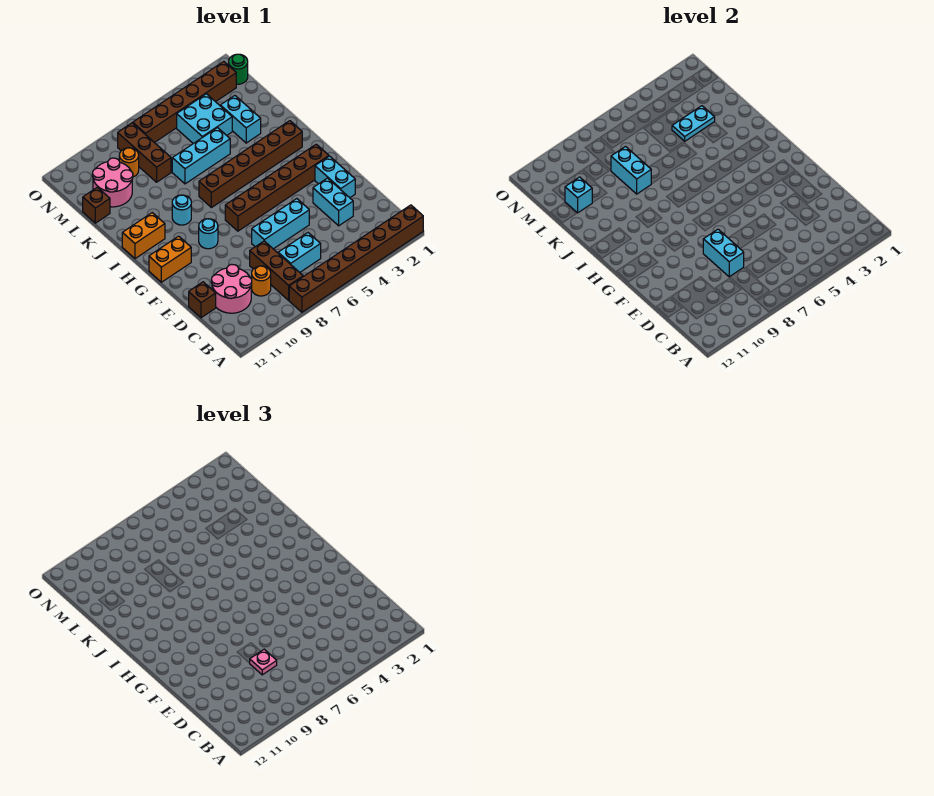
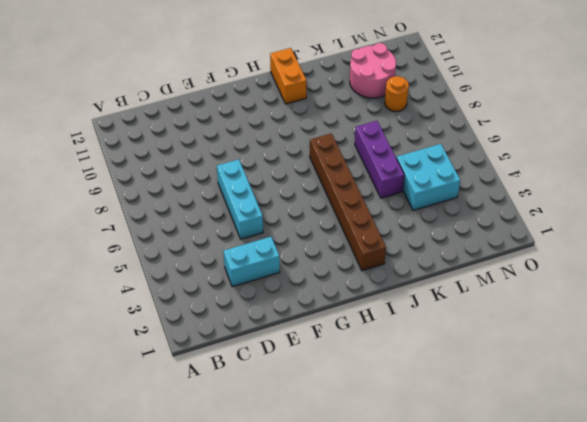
purple 1x3 brick [355,121,404,198] -> cyan 1x3 brick [172,128,230,184]
none -> brown 1x8 brick [289,205,423,312]
none -> brown 1x3 brick [250,241,303,300]
none -> cyan 1x2 brick [278,233,321,272]

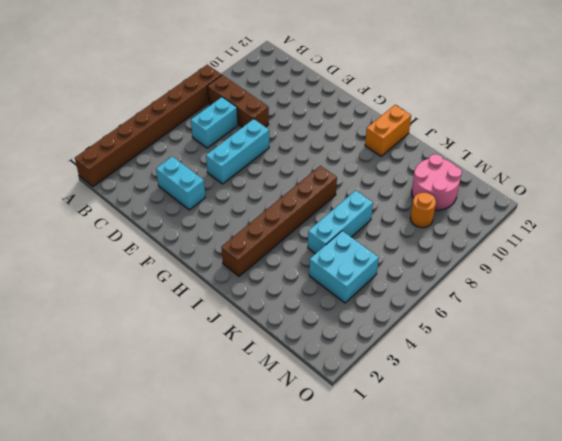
none -> orange 1x1 round brick [251,266,271,296]
none -> pink 2x2 round brick [211,264,252,313]
none -> brown 1x1 brick [189,282,216,318]

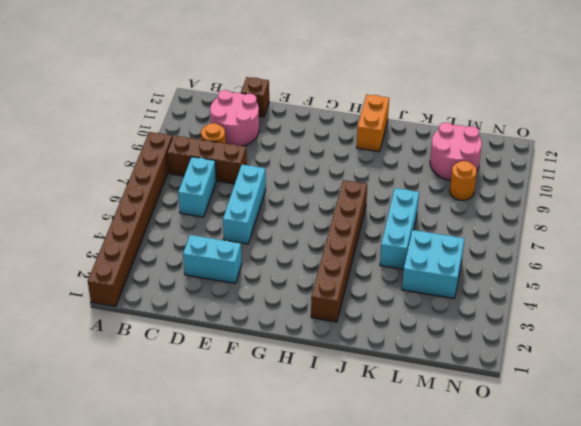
none -> cyan 1x2 brick [315,156,355,198]
none -> brown 1x6 brick [225,144,329,231]
none -> cyan 1x1 round brick [199,219,218,249]

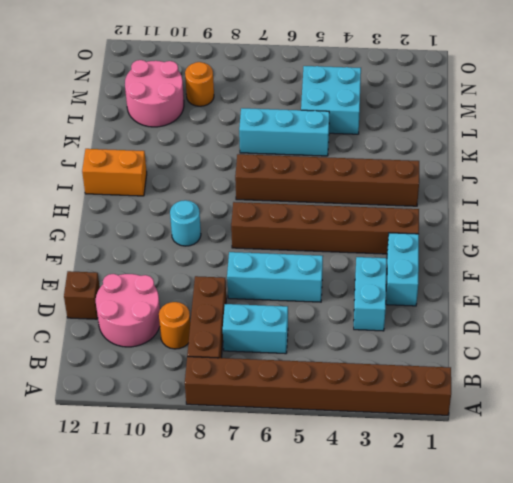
none -> orange 1x2 brick [149,236,191,282]
none -> cyan 1x1 round brick [172,195,191,225]
none -> cyan 1x2 brick [220,96,261,143]

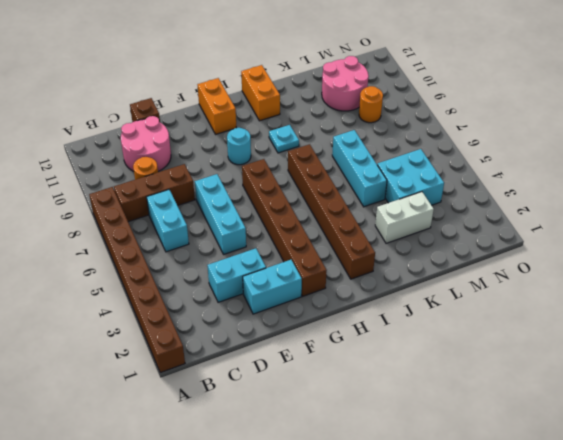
cyan 1x1 plate [269,125,299,153] -> cyan 1x1 round brick [172,195,191,225]
white 1x2 brick [375,192,434,243] -> cyan 1x2 brick [220,96,261,143]
none -> brown 1x3 brick [118,123,171,182]
none -> brown 1x1 brick [83,187,110,223]
none -> green 1x1 round brick [229,54,248,84]

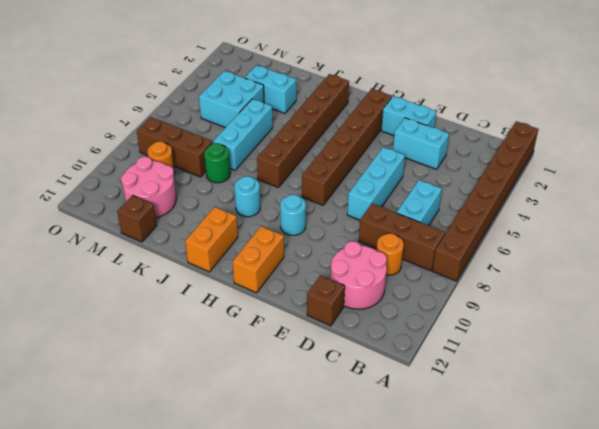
green 1x1 round brick [204,143,230,183] -> green 1x1 round brick moved to [229,54,248,84]
none -> brown 1x6 brick [133,62,236,143]
none -> cyan 1x2 brick [703,229,744,277]
none -> cyan 1x2 brick [611,147,651,194]

